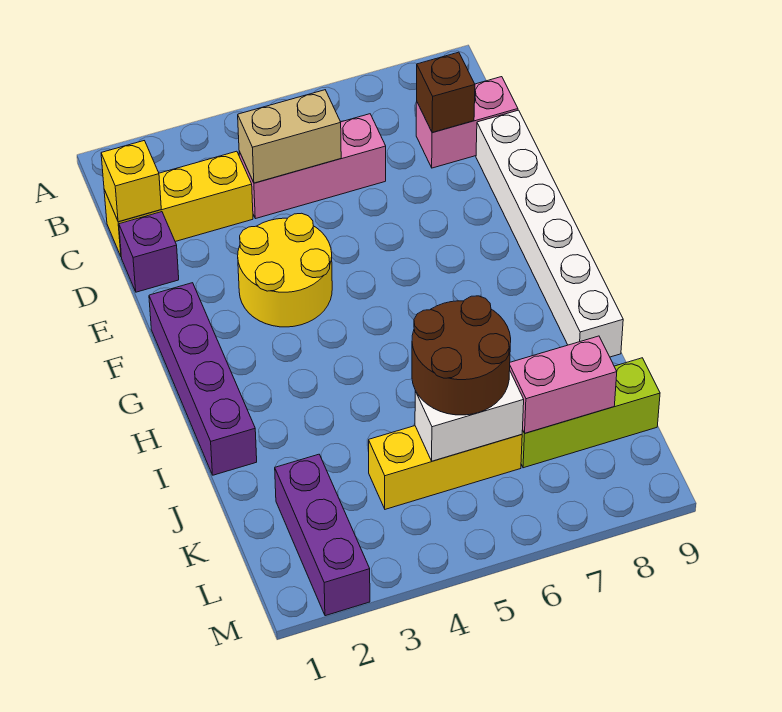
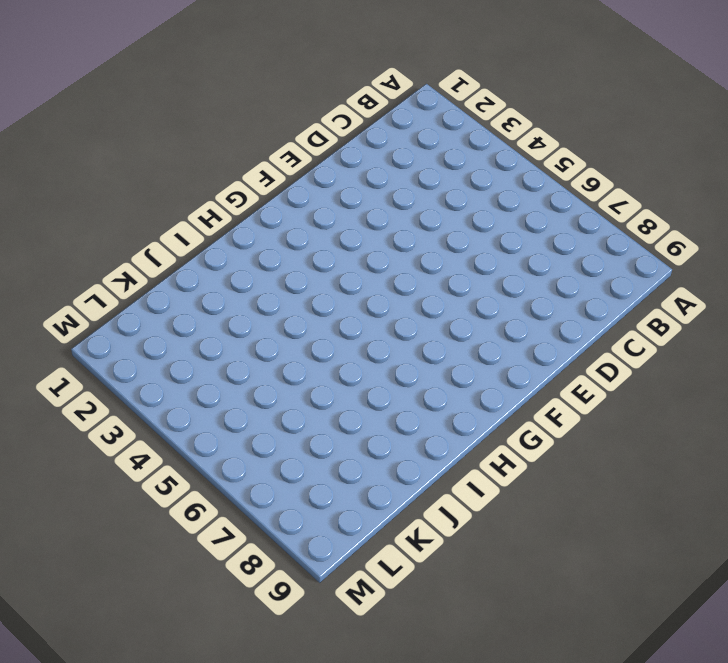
none -> yellow 1x3 brick [104,151,253,256]
none -> pink 1x3 brick [239,114,386,219]
none -> pink 1x2 brick [416,77,518,168]

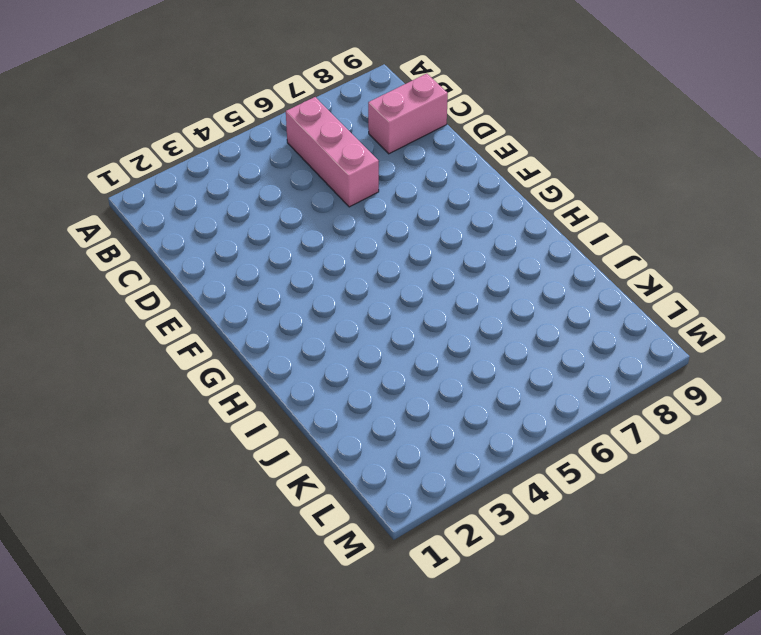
pink 1x3 brick [286,97,379,207] -> pink 1x3 brick turned to [239,114,386,219]
none -> yellow 1x3 brick [104,151,253,256]
none -> purple 1x1 brick [119,212,179,292]
none -> white 1x6 brick [476,110,623,357]

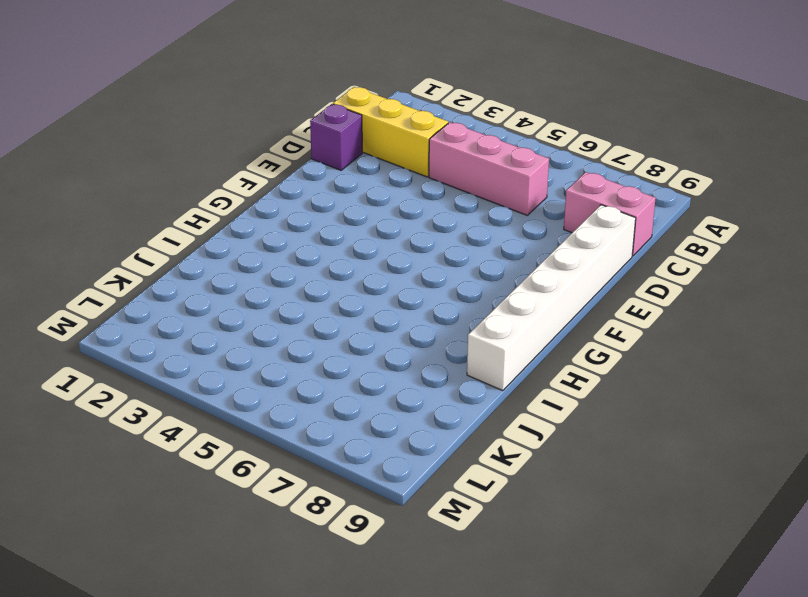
none -> yellow 2x2 round brick [238,213,332,327]
none -> purple 1x4 brick [149,283,257,475]
none -> purple 1x3 brick [275,454,370,616]

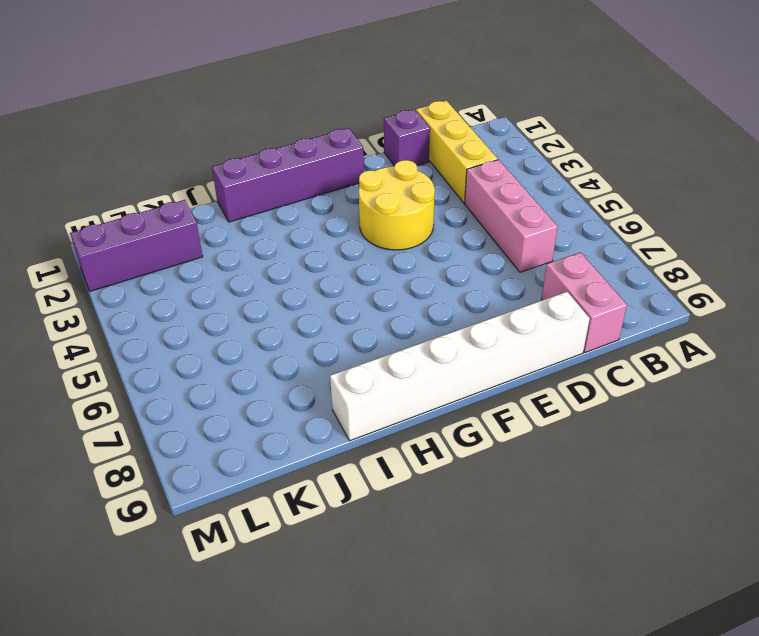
none -> yellow 1x3 brick [369,426,522,509]
none -> lime 1x3 brick [521,358,660,468]
none -> yellow 1x1 brick [101,141,161,222]

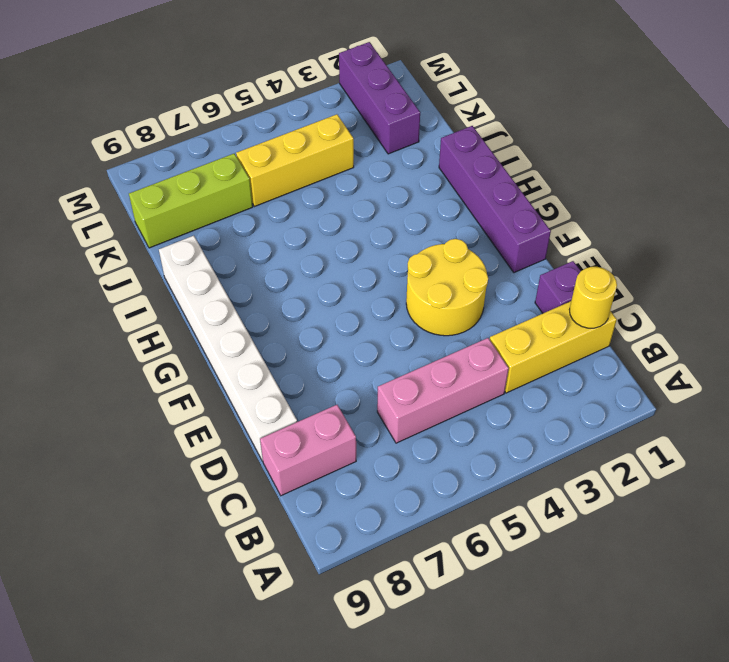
yellow 1x1 round brick [569,267,617,328] -> yellow 1x1 brick [101,141,161,222]
none -> tan 1x2 brick [238,90,341,183]
none -> brown 1x1 brick [417,52,475,132]
none -> white 1x2 brick [415,371,524,461]

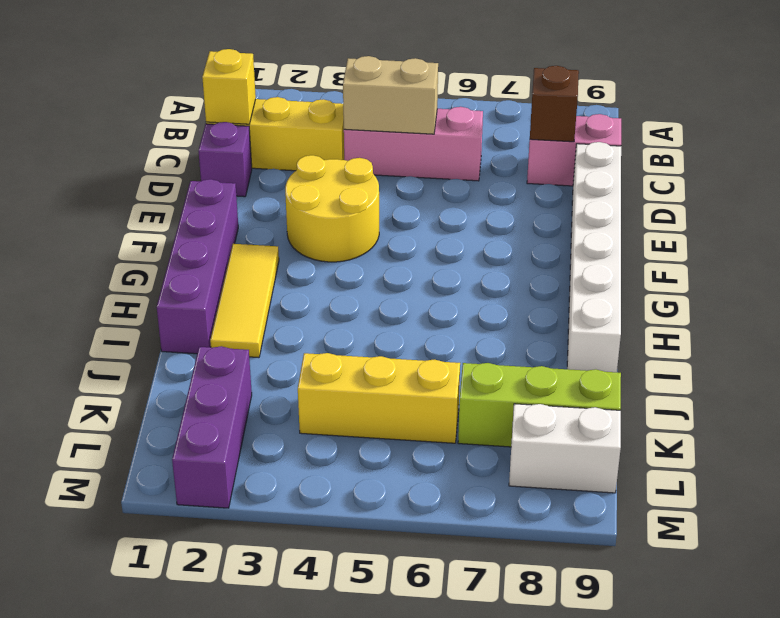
yellow 1x3 tile [210,244,279,358] -> none
white 1x2 brick [509,404,621,493] -> white 1x2 brick moved to [415,371,524,461]
none -> pink 1x2 brick [510,336,617,433]
none -> brown 2x2 round brick [412,296,511,415]

